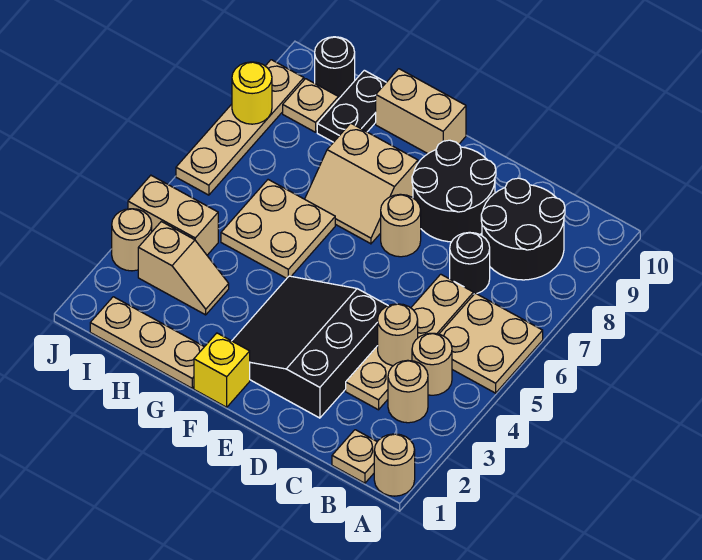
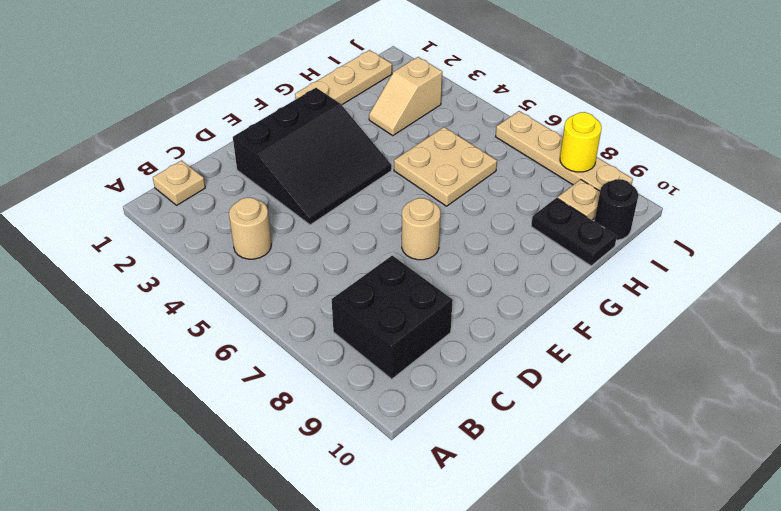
black 2x2 brick [332,256,453,379] -> black 2x2 round brick [481,178,565,280]
black 3x3 slope [233,88,391,225] -> black 3x3 slope turned to [232,276,388,418]
none -> tan 1x1 round brick [374,434,415,496]
none -> tan 2x2 plate [440,293,543,393]
none -> tan 1x1 round brick [388,360,428,423]

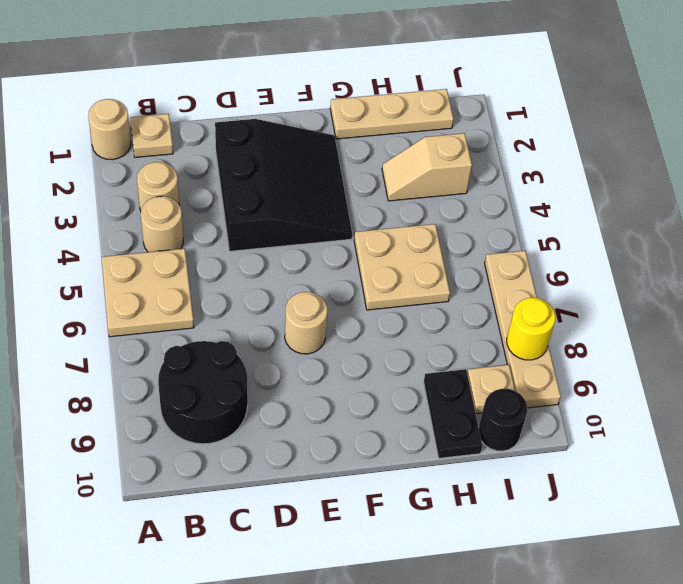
none -> tan 1x4 plate [346,274,474,410]
none -> black 1x1 round brick [450,232,490,294]
none -> black 2x2 round brick [412,140,496,242]

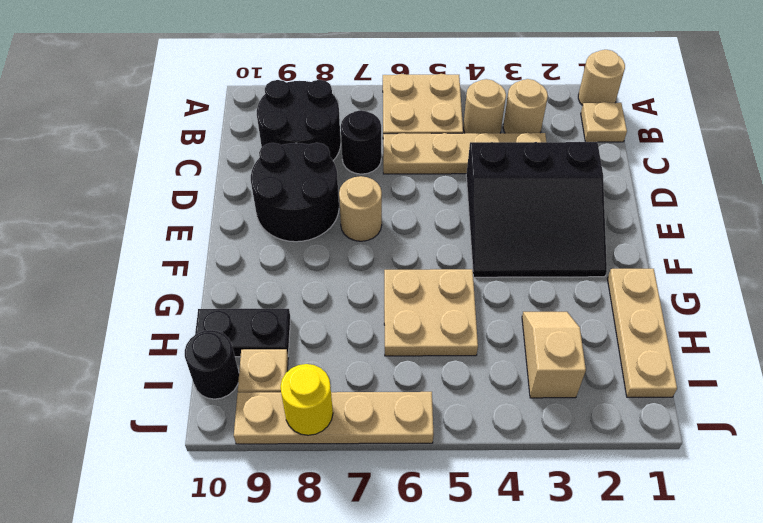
none -> yellow 1x1 brick [194,333,250,407]
none -> tan 2x2 slope [305,123,418,244]
none -> tan 1x2 brick [376,69,466,154]

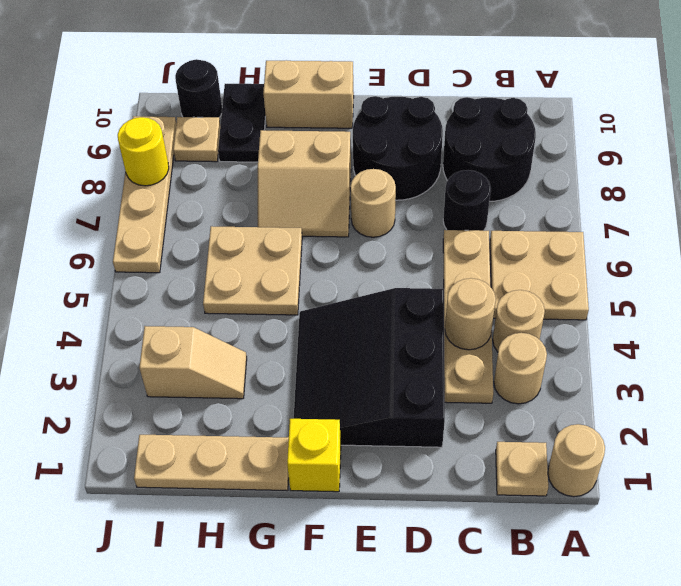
none -> tan 1x2 brick [128,175,218,255]
none -> tan 1x1 round brick [112,209,152,271]

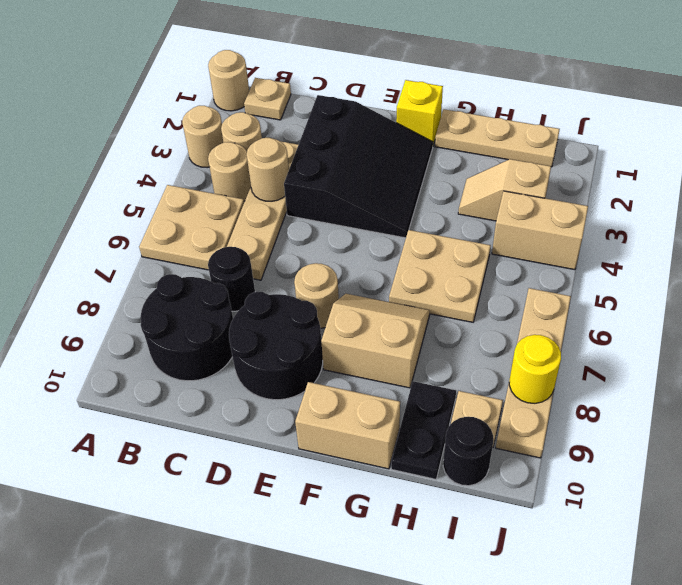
tan 1x1 round brick [182,106,223,168] -> tan 1x1 round brick moved to [112,209,152,271]

